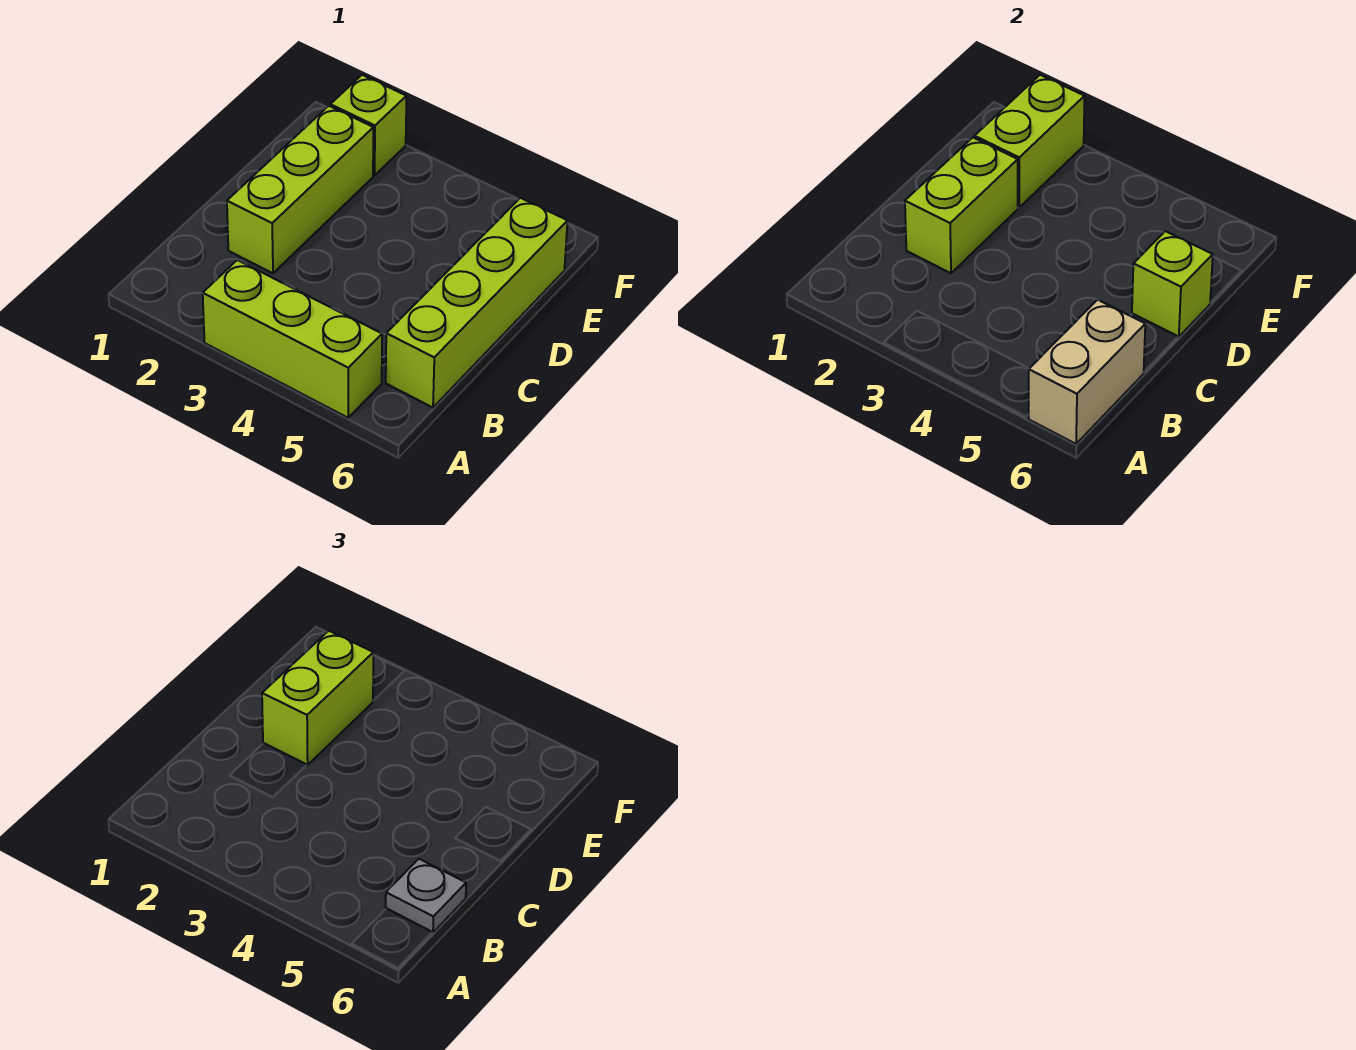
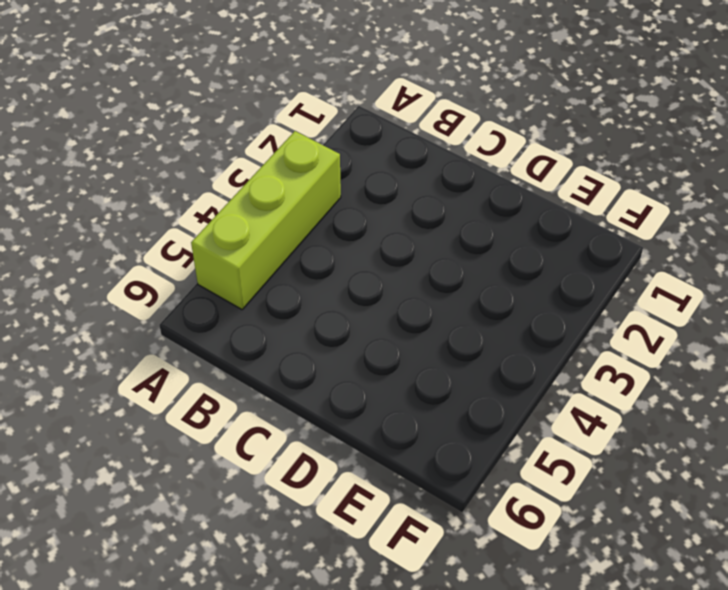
none -> lime 1x4 brick [386,198,567,408]
none -> lime 1x3 brick [227,106,373,273]

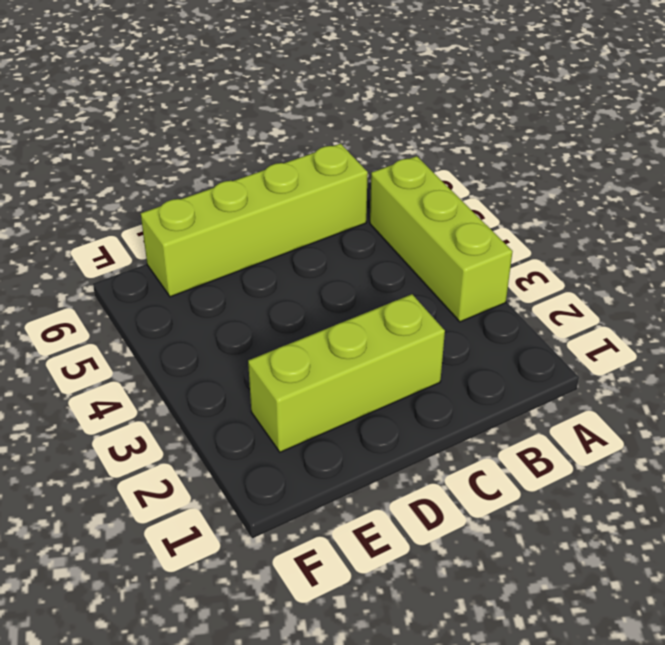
none -> lime 1x1 brick [330,75,407,176]
none -> tan 1x2 brick [1028,300,1145,444]

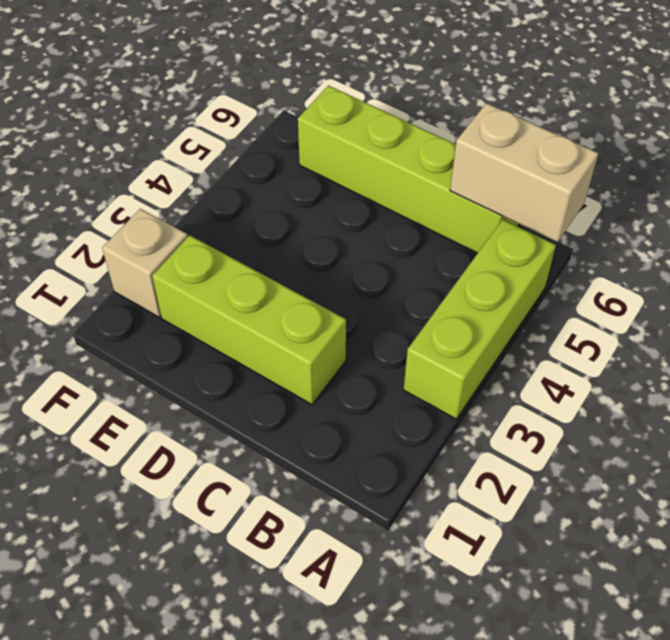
tan 1x1 brick [102,209,188,317] -> lime 1x1 brick [330,75,407,176]
none -> lime 1x2 brick [905,138,1018,273]
none -> lime 1x1 brick [1132,231,1213,337]

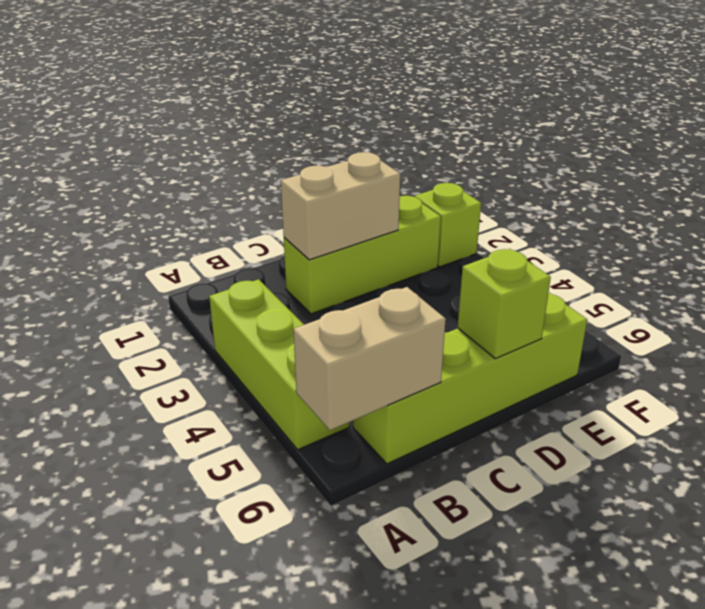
tan 1x2 brick [281,152,400,260] -> lime 1x2 brick [905,138,1018,273]
none -> lime 1x2 brick [975,75,1085,207]
none -> grey 1x1 plate [386,859,466,933]

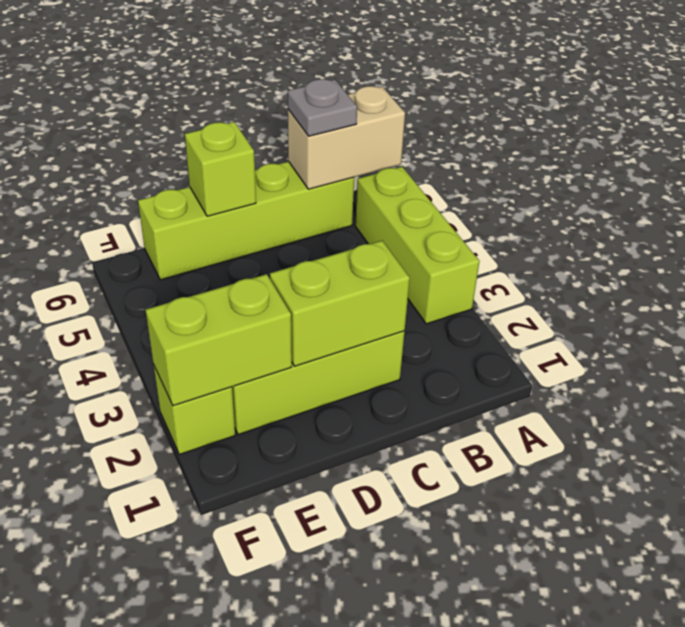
none -> lime 1x2 brick [262,631,373,765]

